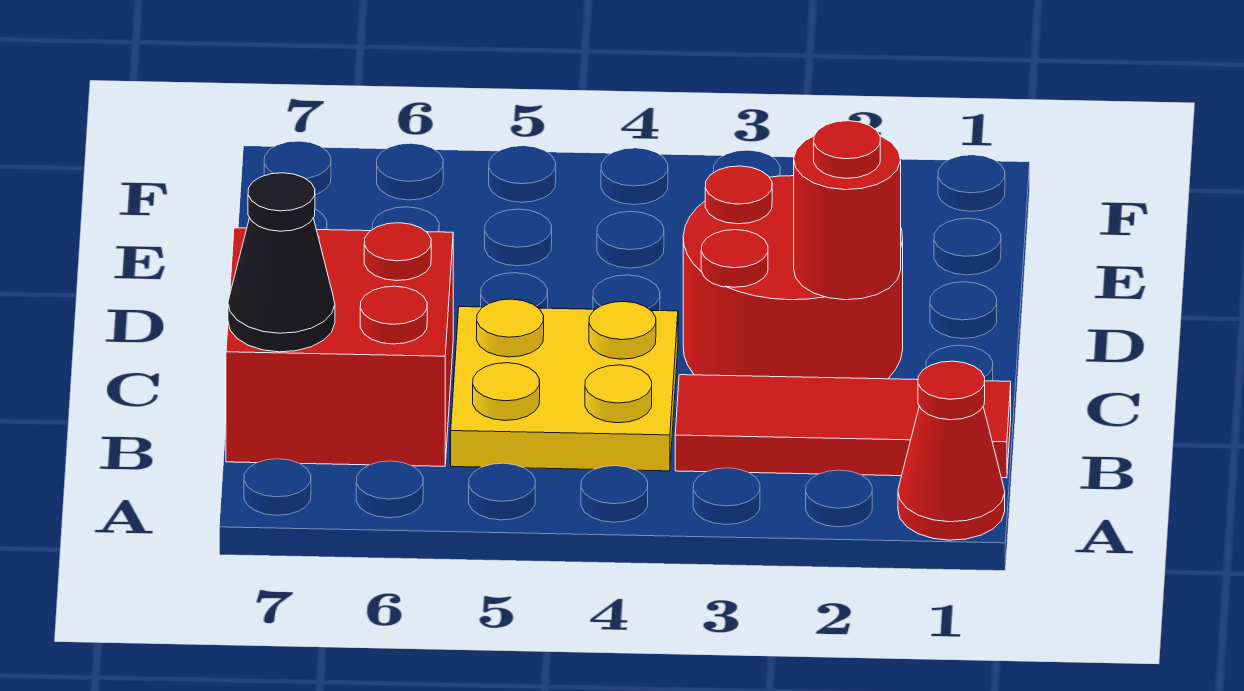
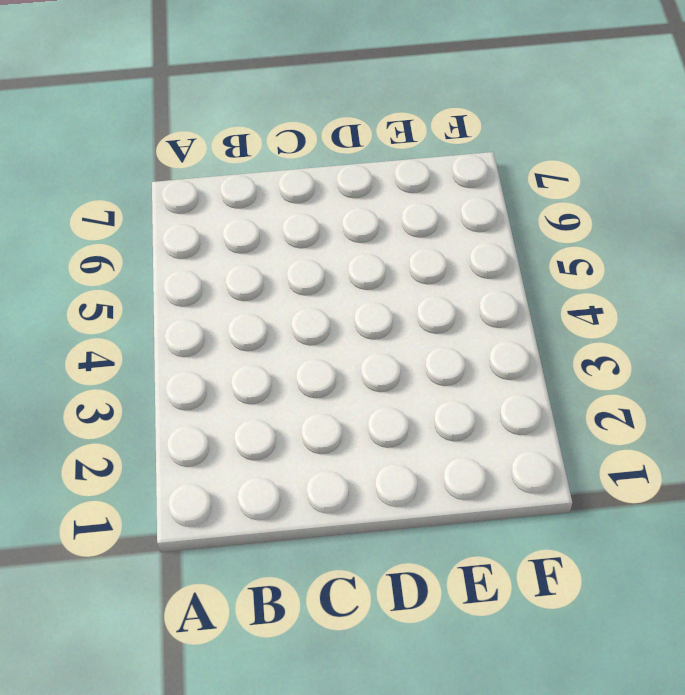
none -> red 1x1 cone [898,361,1005,540]
none -> red 1x3 tile [675,375,1011,478]

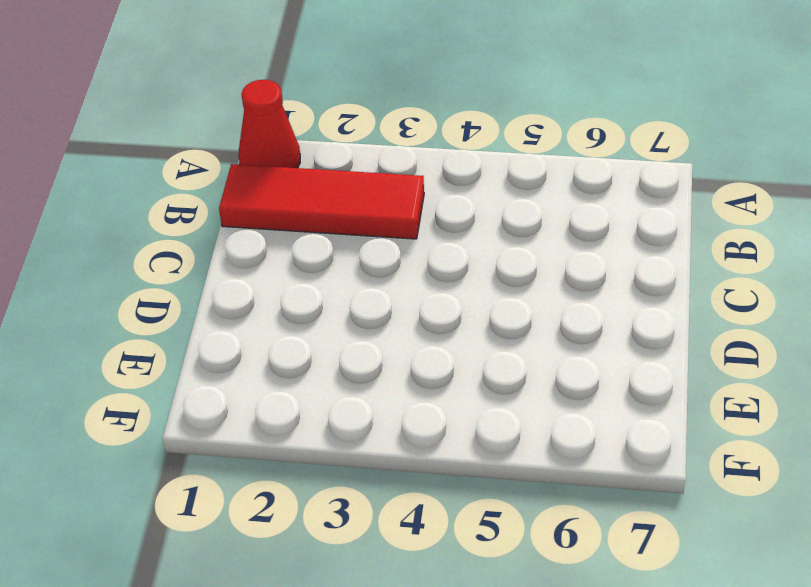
none -> yellow 2x2 plate [451,299,678,471]
none -> red 2x2 brick [226,223,453,466]

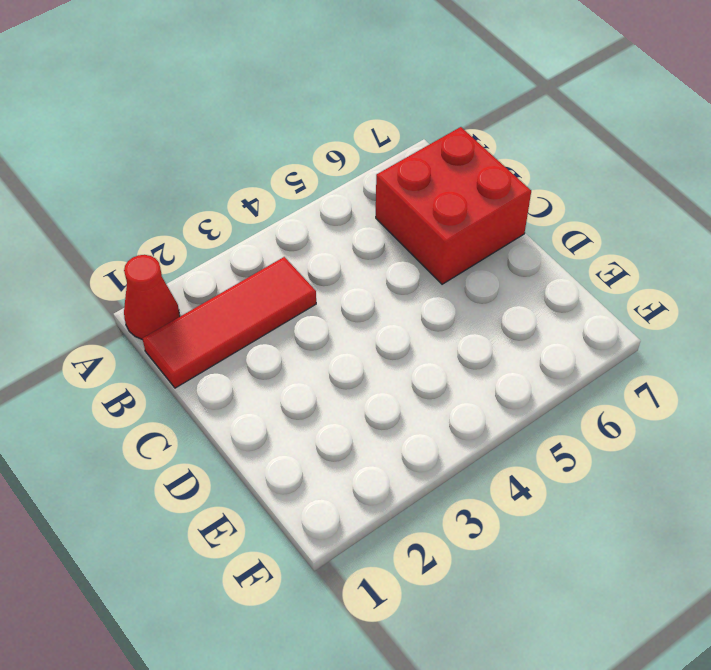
none -> yellow 2x2 plate [451,299,678,471]
none -> red 2x2 round brick [683,166,903,379]

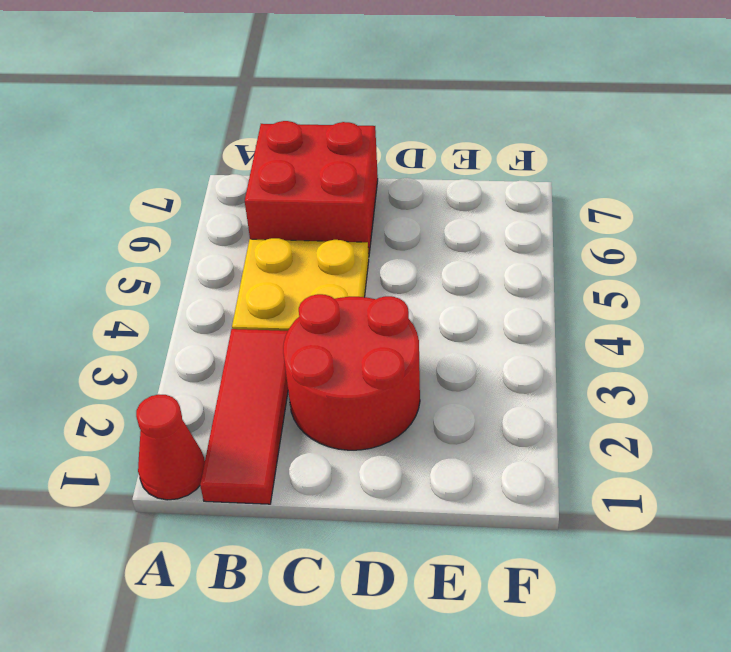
none -> black 1x1 cone [228,173,335,352]
none -> red 1x1 round brick [794,121,901,300]

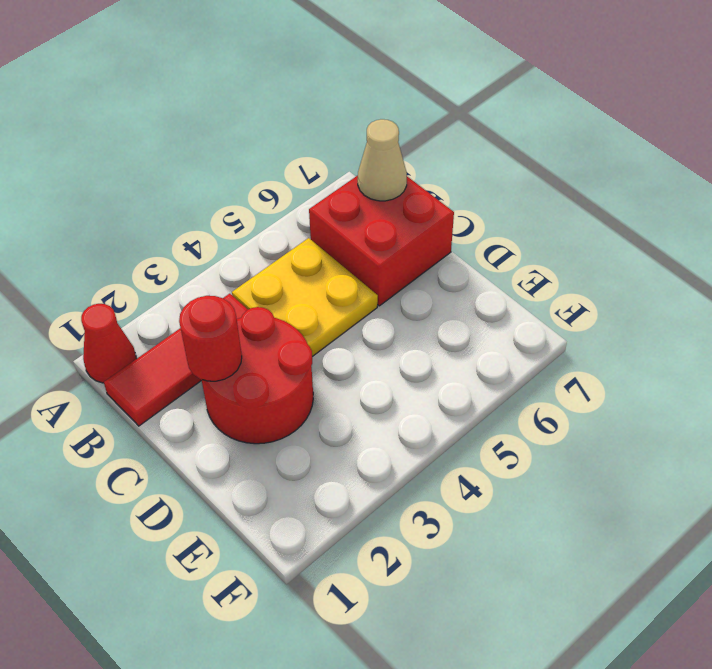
tan 1x1 cone [358,119,407,201] -> black 1x1 cone [228,173,335,352]

